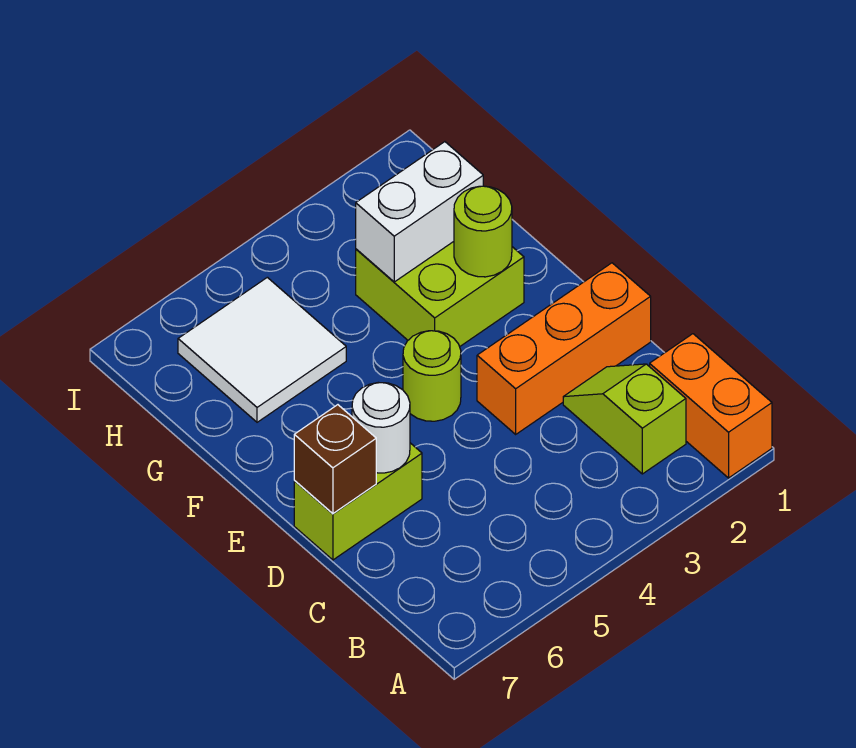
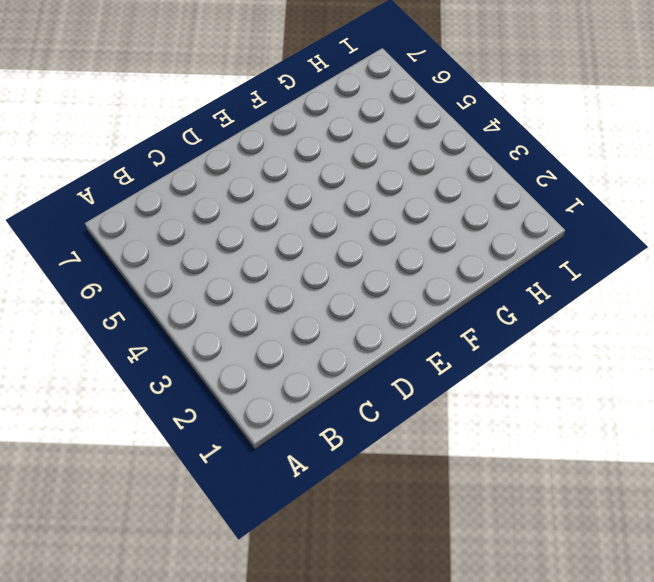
none -> orange 1x2 brick [650,334,772,478]
none -> lime 1x2 slope [563,364,686,474]

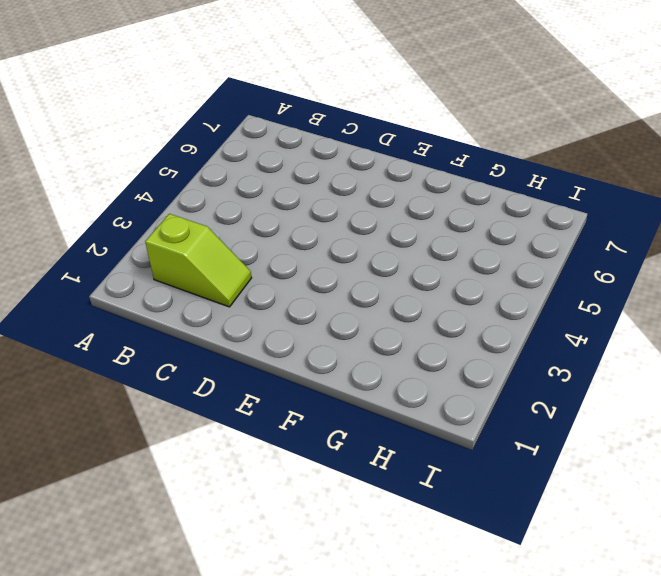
none -> orange 1x2 brick [650,334,772,478]
none -> orange 1x3 brick [477,263,651,434]

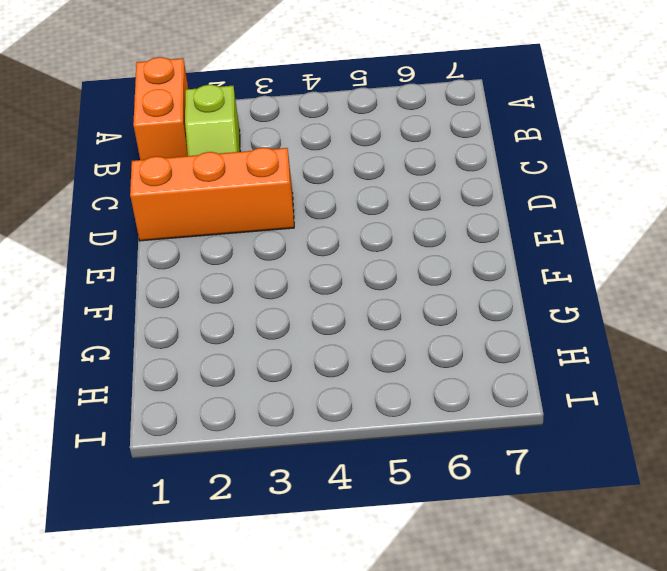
none -> lime 1x2 brick [294,443,422,560]
none -> lime 1x1 round brick [403,331,461,421]

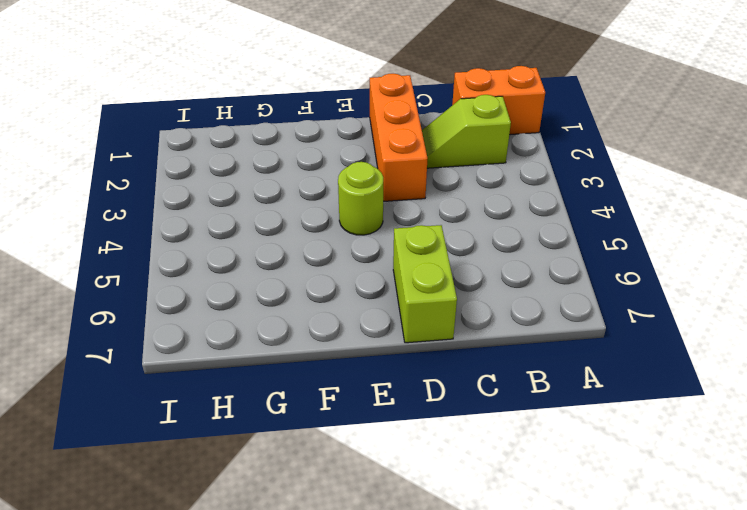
none -> lime 2x2 brick [356,242,524,347]
none -> white 2x2 tile [178,277,346,422]

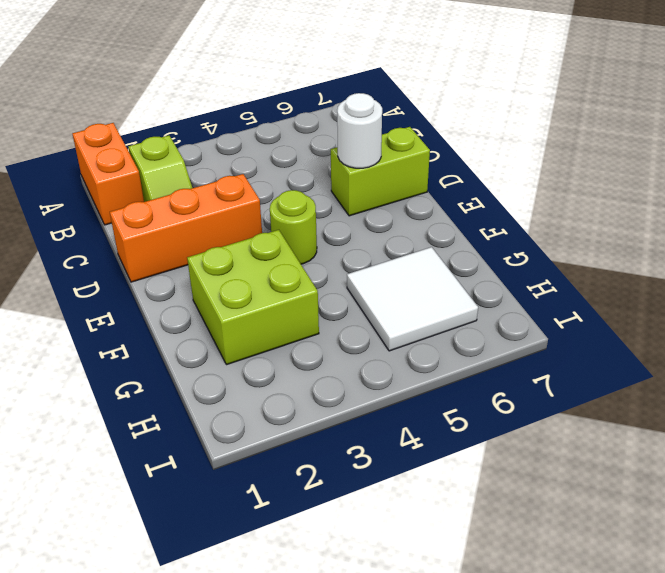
none -> brown 1x1 brick [294,405,376,514]
none -> lime 1x1 round brick [454,186,512,277]

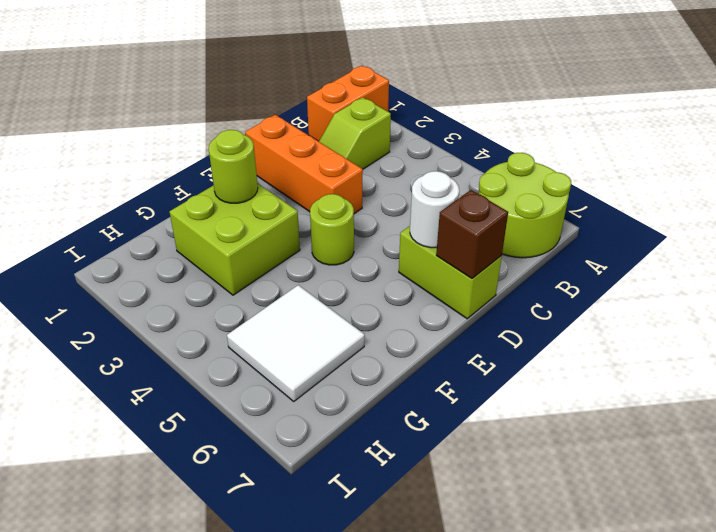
lime 2x2 round brick [479,153,571,258] -> none
none -> white 1x2 brick [356,142,483,282]

